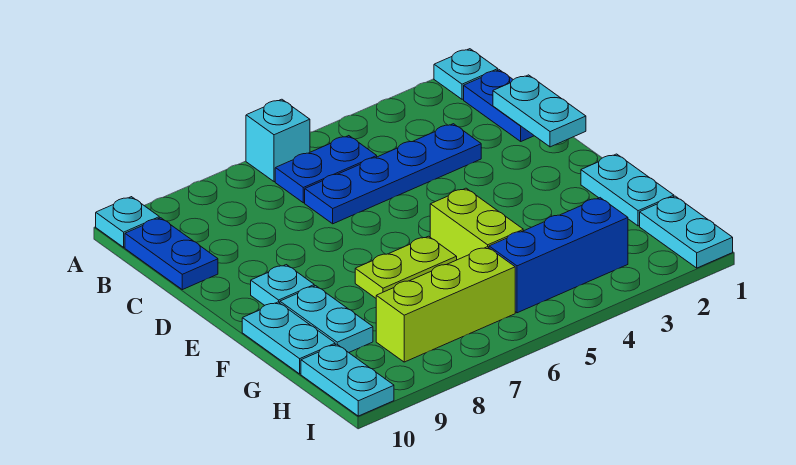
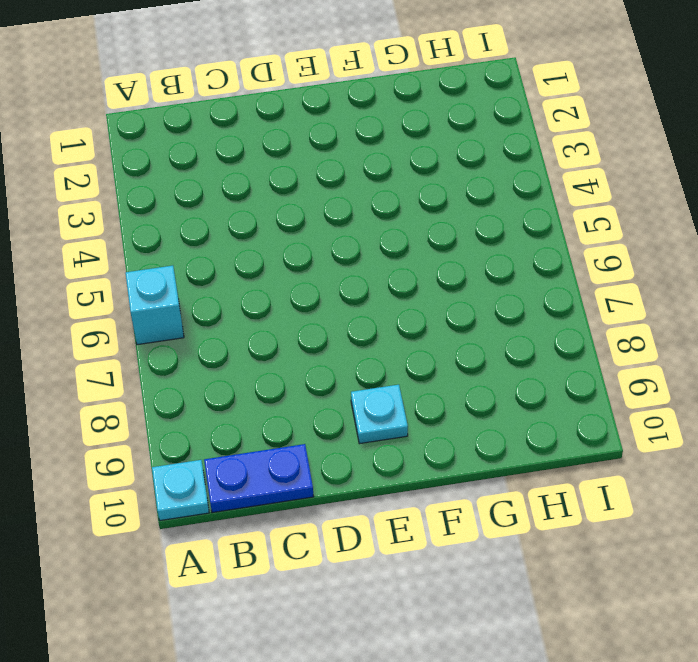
none -> cyan 1x1 plate [434,49,498,99]
none -> blue 1x2 plate [464,70,534,141]
none -> blue 1x2 plate [275,136,377,203]

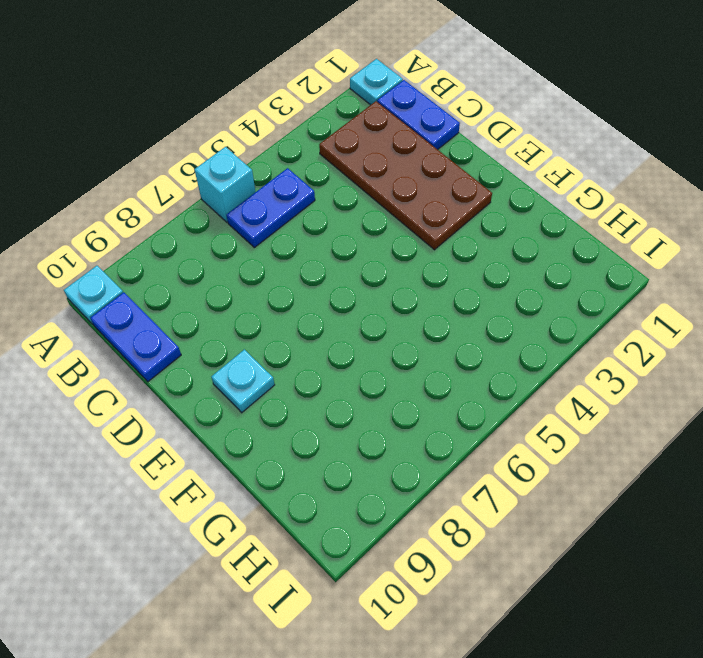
brown 2x4 plate [319,101,492,250] -> blue 1x4 plate [305,124,481,224]
none -> cyan 1x2 plate [581,154,674,226]
none -> lime 1x2 brick [430,188,523,260]
none -> lime 1x2 plate [355,236,457,298]

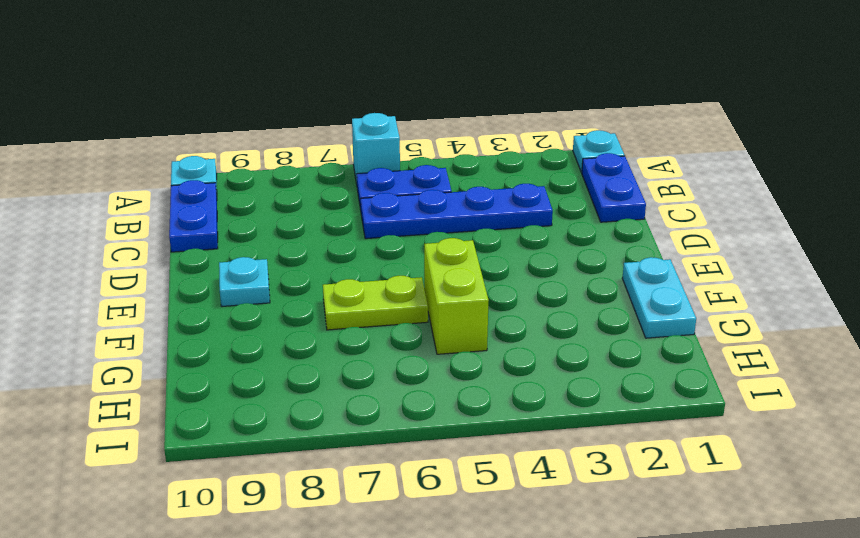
none -> cyan 1x2 plate [280,286,373,352]
none -> cyan 1x2 plate [242,302,335,374]
none -> cyan 1x2 plate [640,196,733,268]

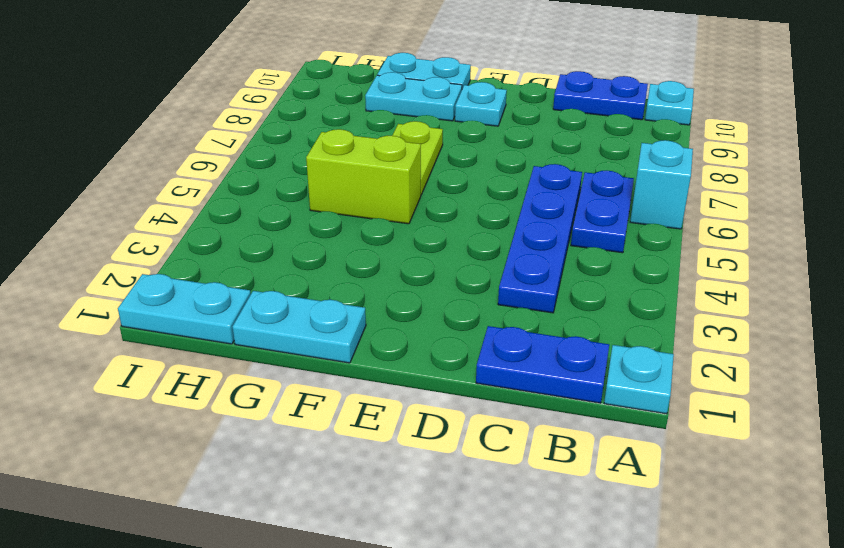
none -> blue 1x3 brick [489,198,628,313]
none -> lime 1x3 brick [376,247,515,362]
none -> cyan 1x2 plate [301,344,394,416]

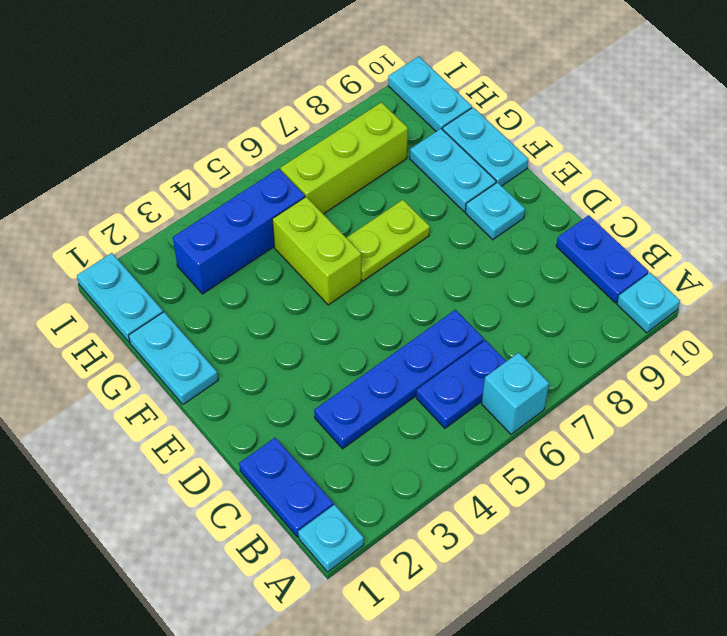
none -> cyan 1x2 plate [493,75,586,147]

